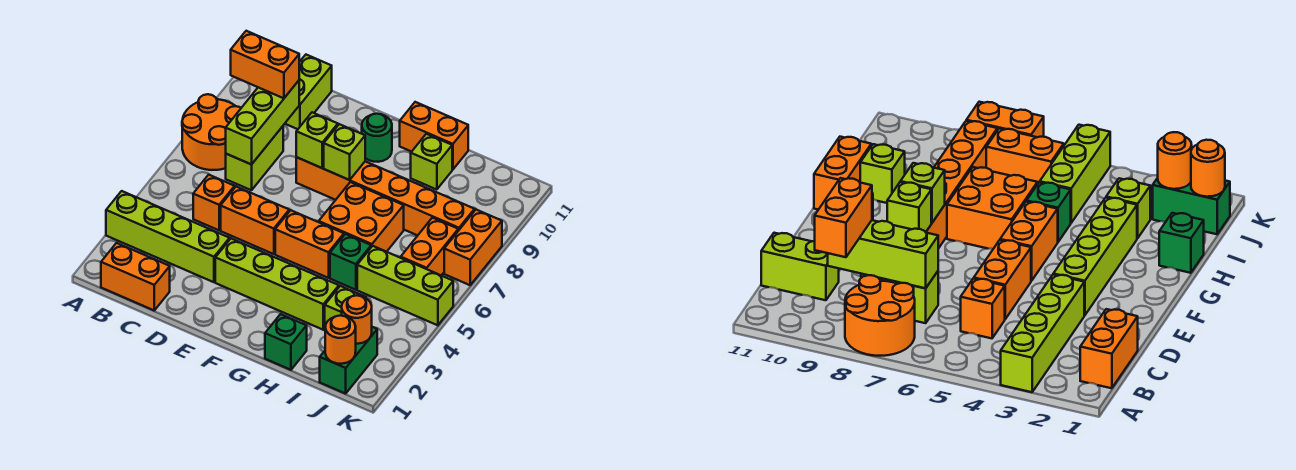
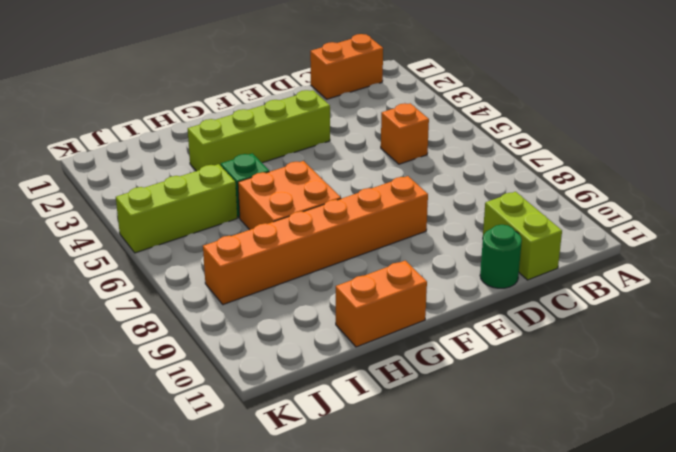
green 1x1 round brick [480,225,522,288] -> green 1x1 round brick moved to [362,114,392,162]
none -> lime 1x4 brick [106,191,230,282]
none -> orange 2x2 round brick [182,94,241,170]
none -> lime 1x2 brick [226,126,283,190]

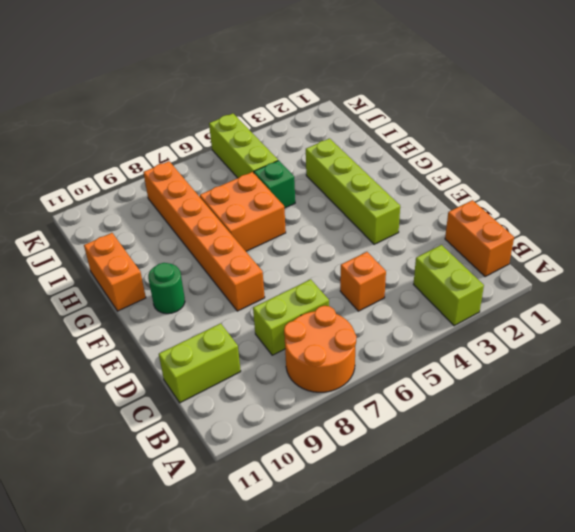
lime 1x2 brick [414,245,484,326] -> lime 1x4 brick [106,191,230,282]
none -> orange 1x2 brick [221,186,289,254]
none -> orange 1x2 brick [275,210,344,278]
none -> green 1x1 brick [265,314,307,370]

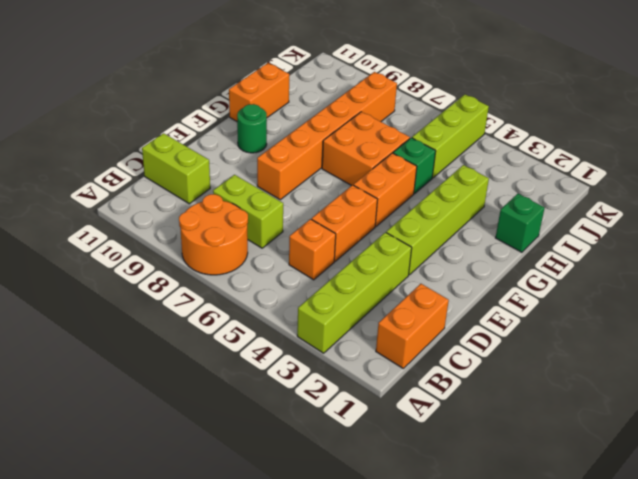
none -> lime 1x1 brick [411,134,452,190]
none -> lime 1x1 brick [325,286,366,327]
none -> green 1x2 brick [320,327,377,394]

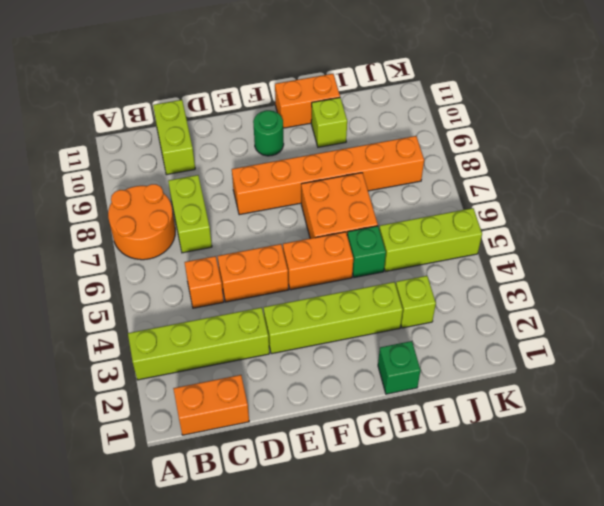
none -> green 1x2 brick [320,327,377,394]
none -> orange 1x2 brick [401,218,458,275]
none -> orange 1x2 brick [444,210,502,285]

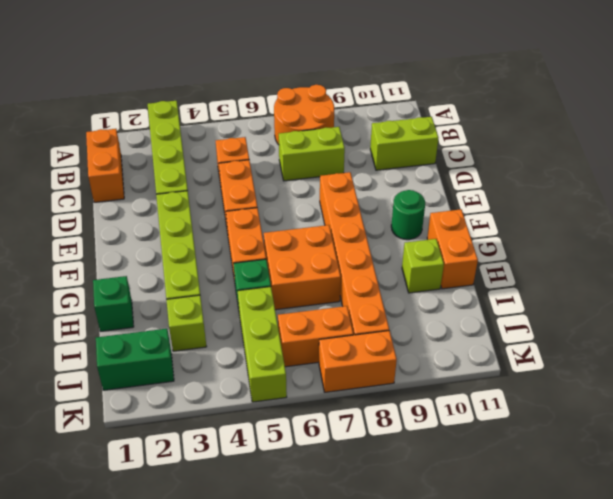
none -> lime 1x3 brick [225,81,299,165]
none -> lime 1x1 brick [296,112,338,168]
none -> lime 1x1 brick [324,124,365,180]

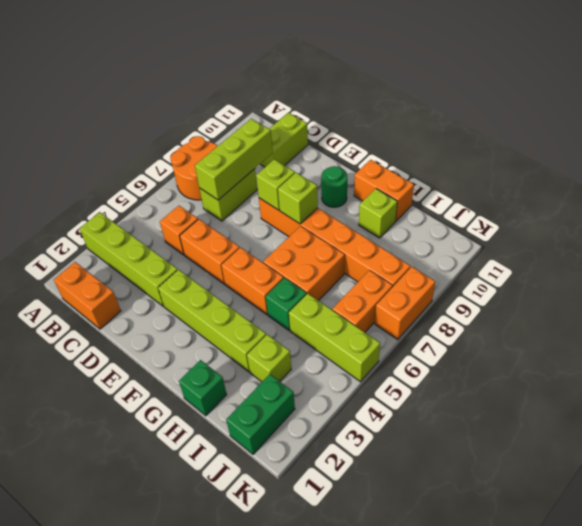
none -> orange 1x1 round brick [325,315,356,364]
none -> orange 1x1 round brick [342,295,372,344]
none -> orange 1x2 brick [231,31,299,98]

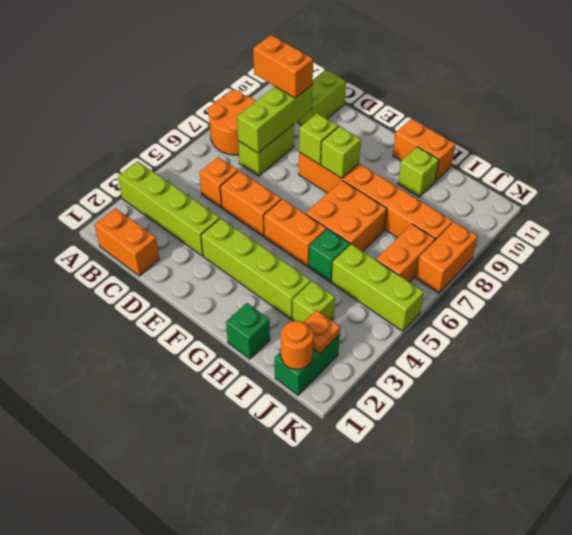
orange 1x1 plate [304,310,340,353] -> orange 1x1 round brick [342,295,372,344]
none -> green 1x1 round brick [362,114,392,162]

